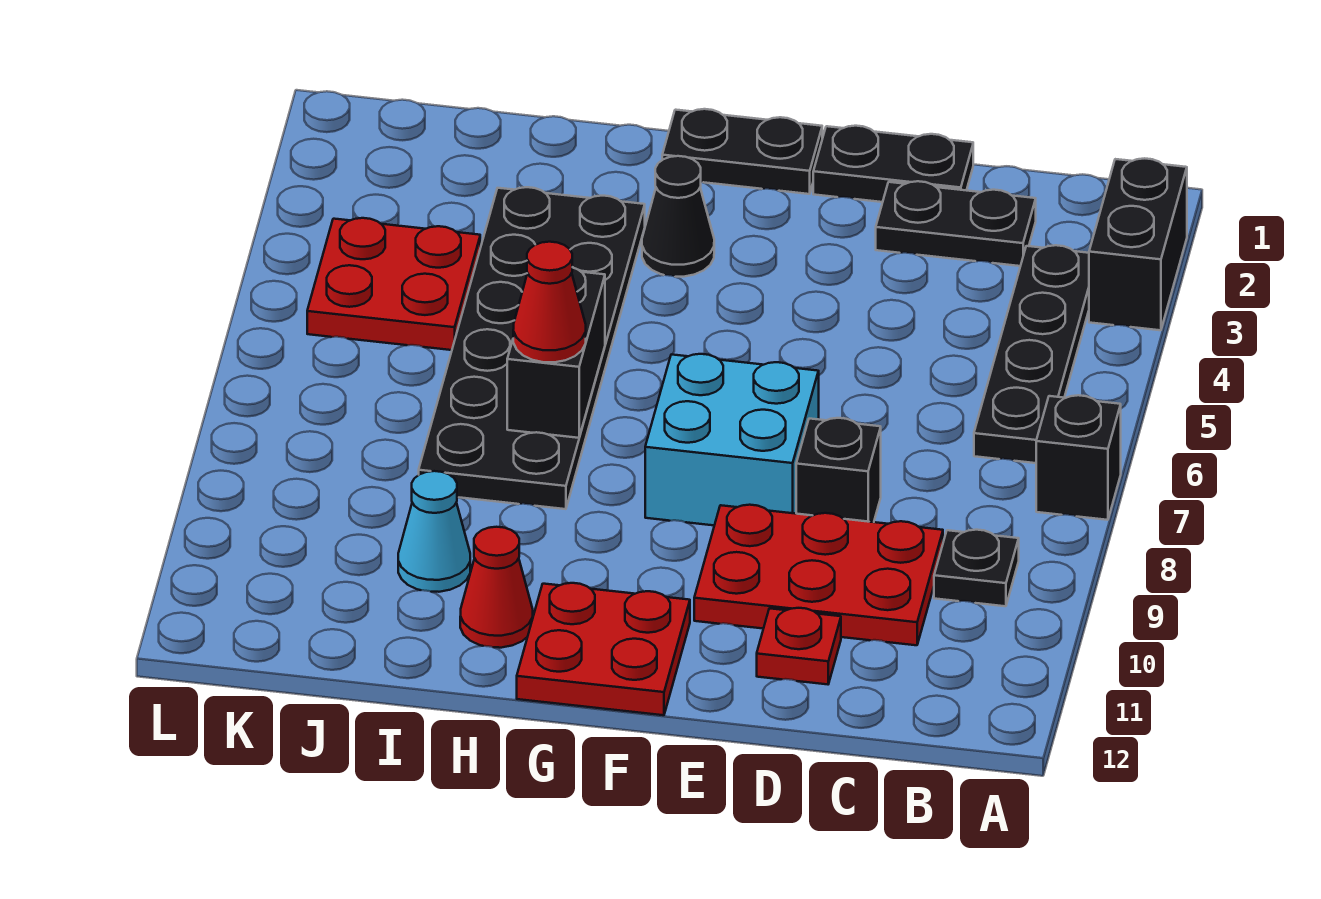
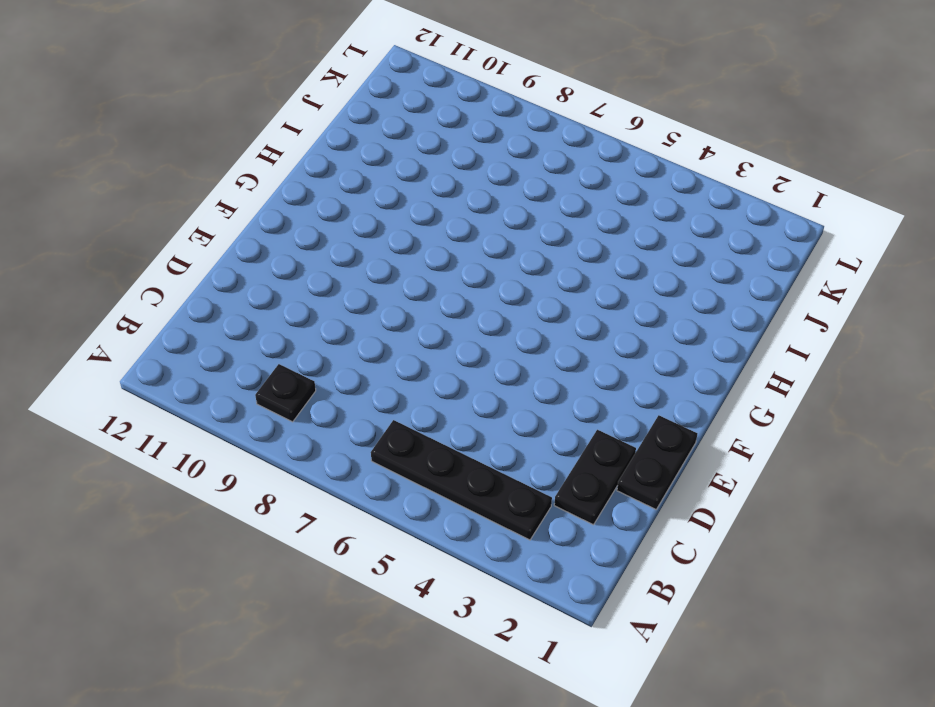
none -> black 1x2 brick [1089,158,1187,330]
none -> black 1x1 brick [1036,395,1121,520]
none -> red 2x3 plate [694,505,943,645]

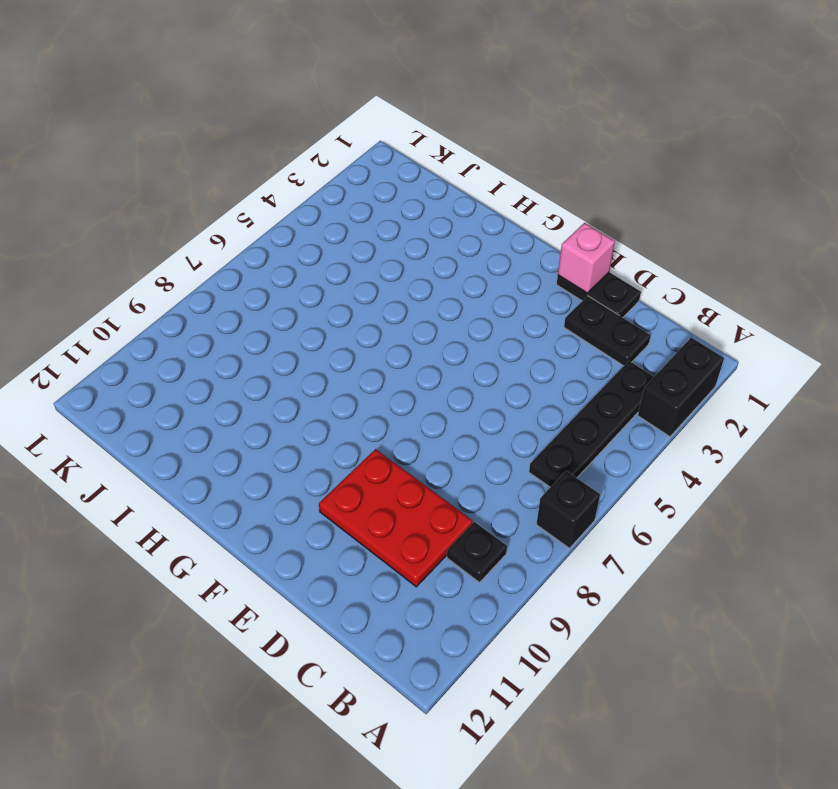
pink 1x1 brick [558,223,615,293] -> none
none -> black 1x1 brick [796,418,881,522]
none -> red 1x1 plate [757,608,841,684]
none -> cyan 2x2 brick [645,354,819,525]

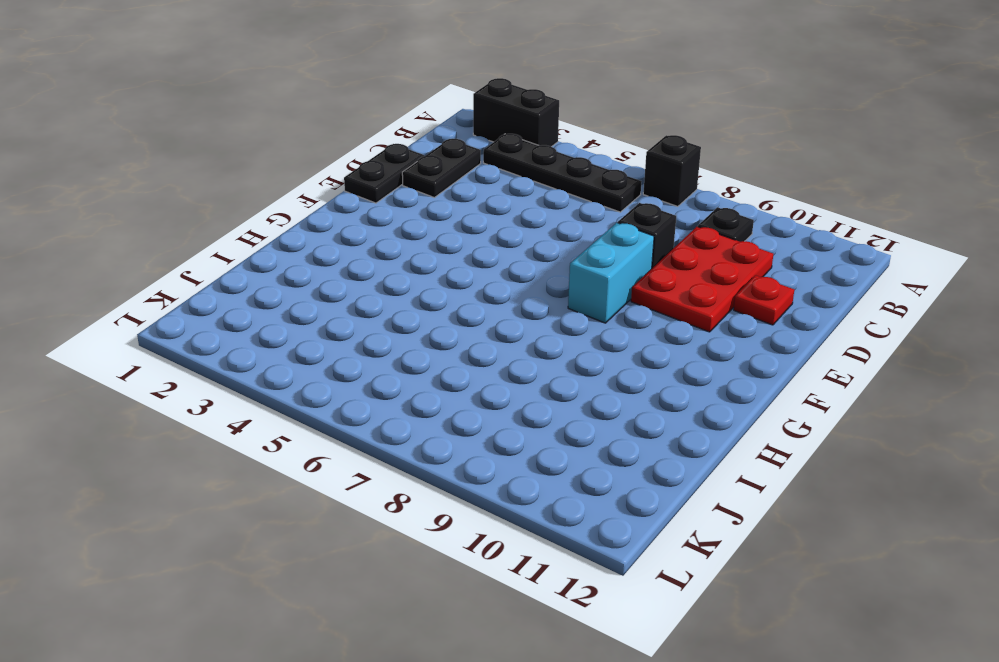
cyan 1x2 brick [568,223,654,323] -> cyan 2x2 brick [645,354,819,525]
none -> black 1x2 plate [662,109,822,194]
none -> red 2x2 plate [517,583,690,715]
none -> black 1x1 cone [642,156,714,277]

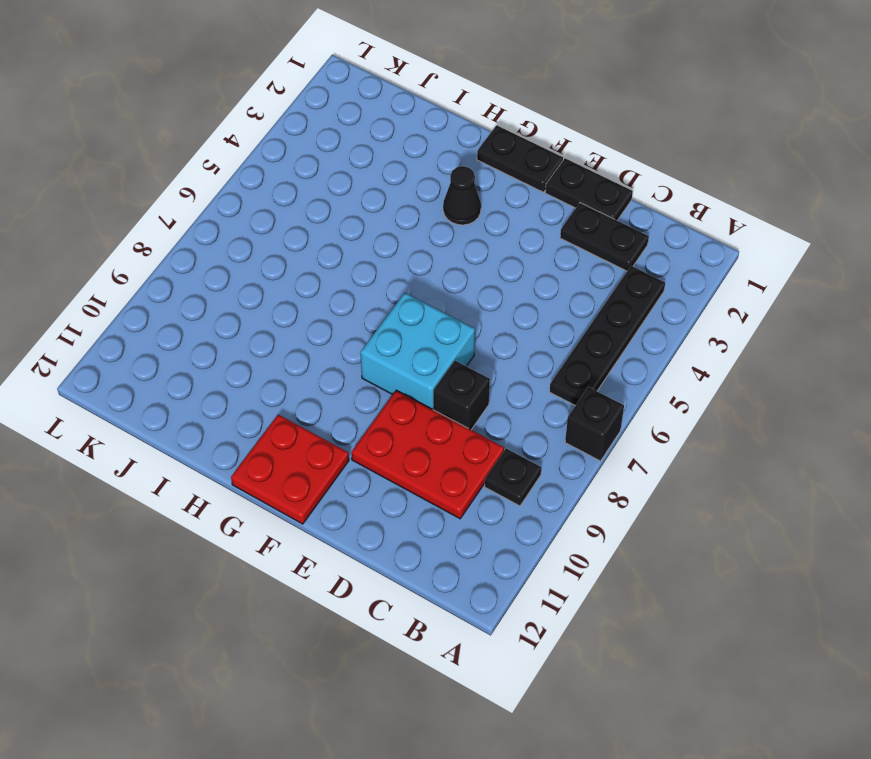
none -> black 1x2 brick [1089,158,1187,330]
none -> red 1x1 plate [757,608,841,684]
none -> black 2x6 plate [419,187,645,509]

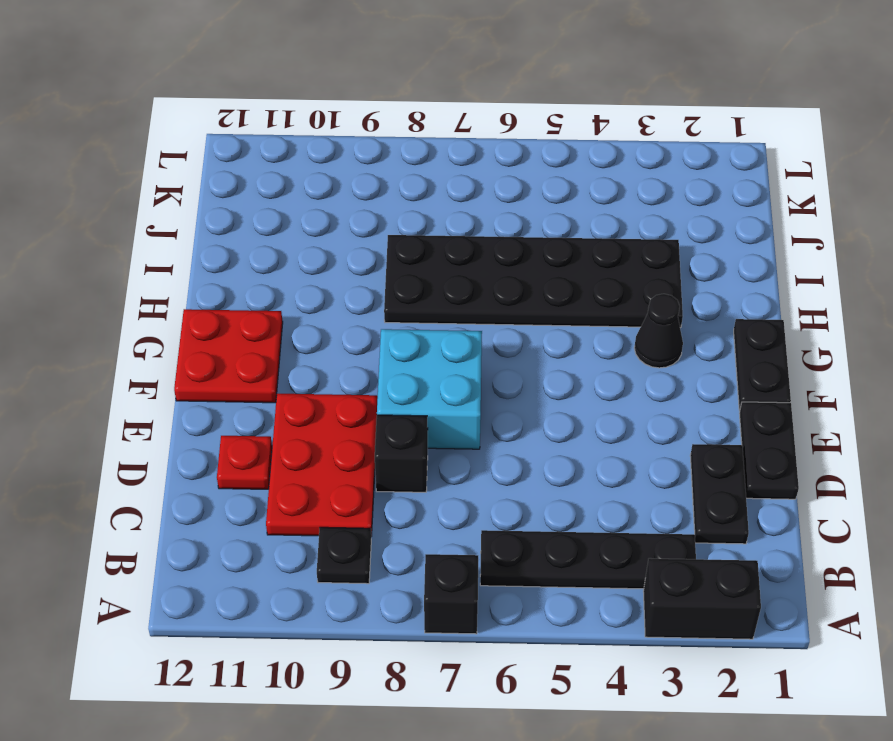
none -> red 1x1 cone [460,527,533,648]
none -> cyan 1x1 cone [398,471,470,592]
none -> red 2x2 plate [307,218,480,350]

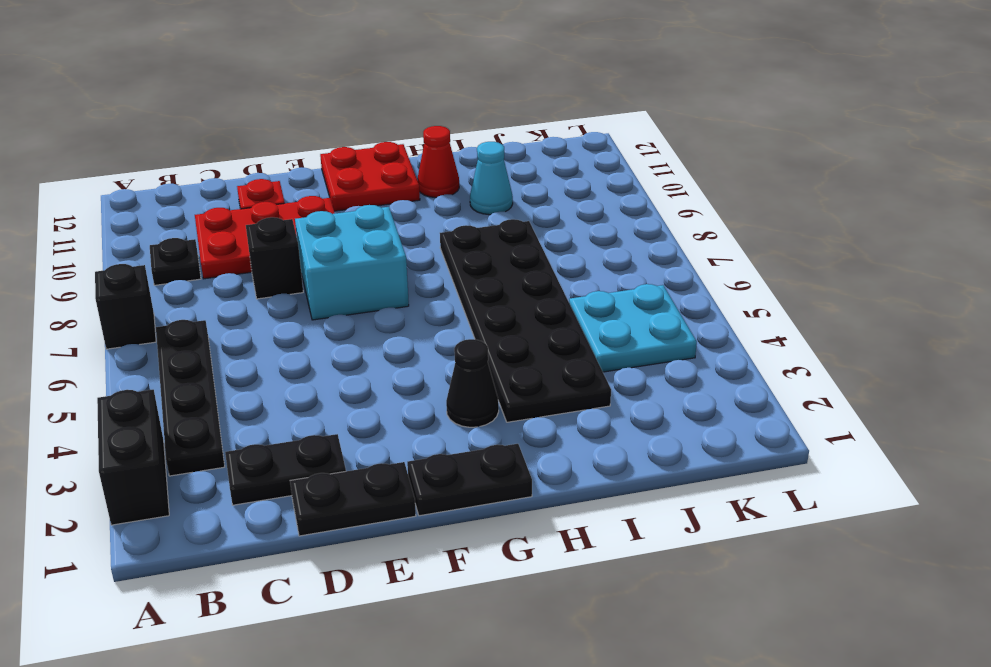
cyan 2x2 plate [569,284,697,372] -> red 2x2 plate [307,218,480,350]
none -> black 1x2 brick [507,267,605,438]
none -> red 1x1 cone [513,242,586,362]

